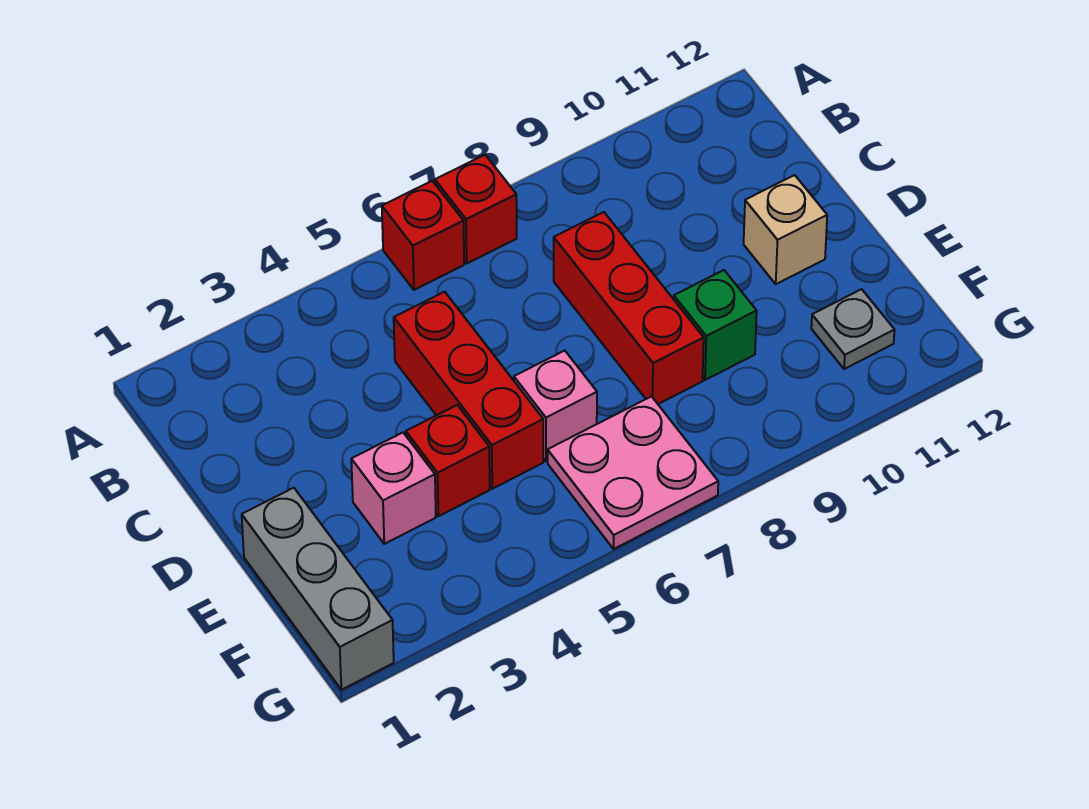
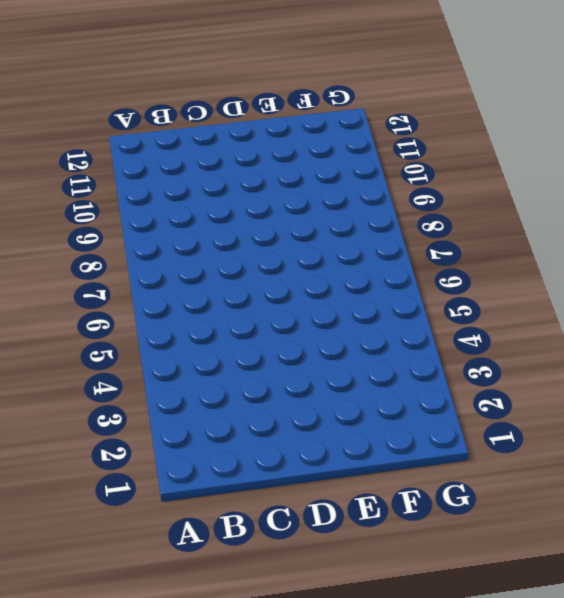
none -> red 1x1 brick [382,181,464,290]
none -> red 1x1 brick [435,155,517,263]
none -> red 1x3 brick [394,292,543,489]

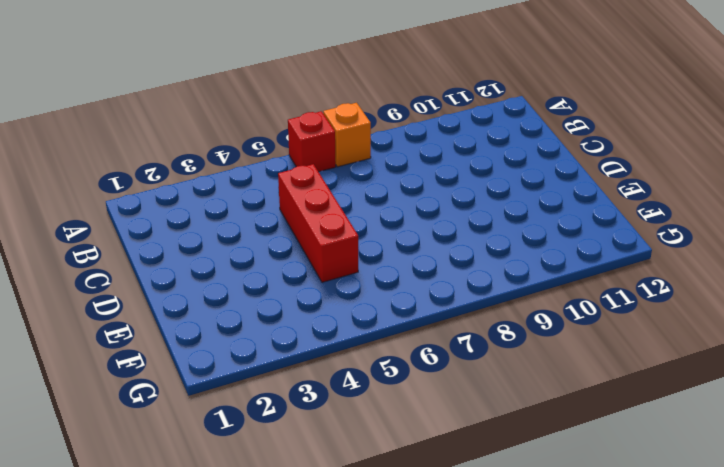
orange 1x1 brick [323,103,371,167] -> red 1x1 brick [435,155,517,263]
none -> red 1x3 brick [554,212,704,404]
none -> tan 1x1 brick [744,175,827,284]
none -> grey 1x3 brick [242,488,394,690]

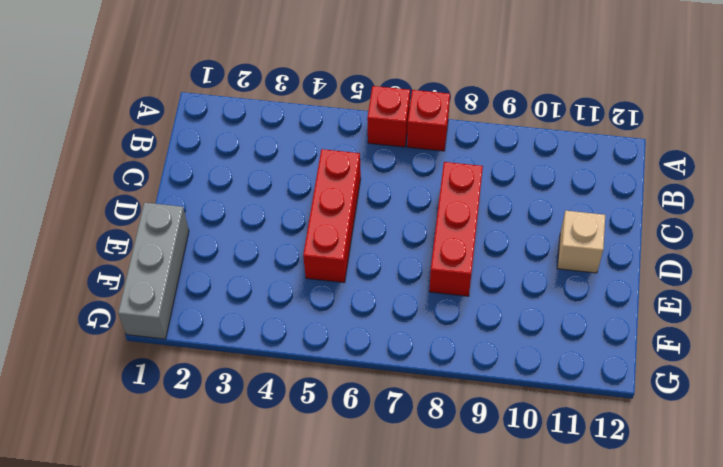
none -> pink 1x1 brick [351,433,436,544]
none -> red 1x1 brick [406,405,490,516]
none -> pink 1x1 brick [514,351,597,461]

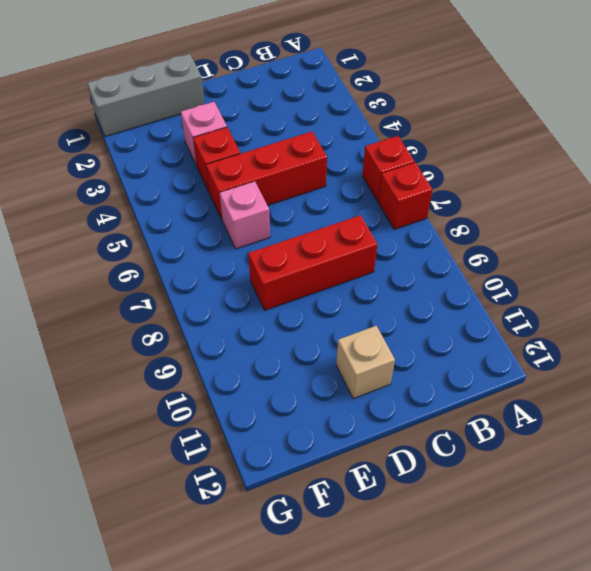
none -> green 1x1 brick [674,270,757,380]
none -> pink 2x2 plate [548,396,718,549]
none -> grey 1x1 plate [811,289,895,369]

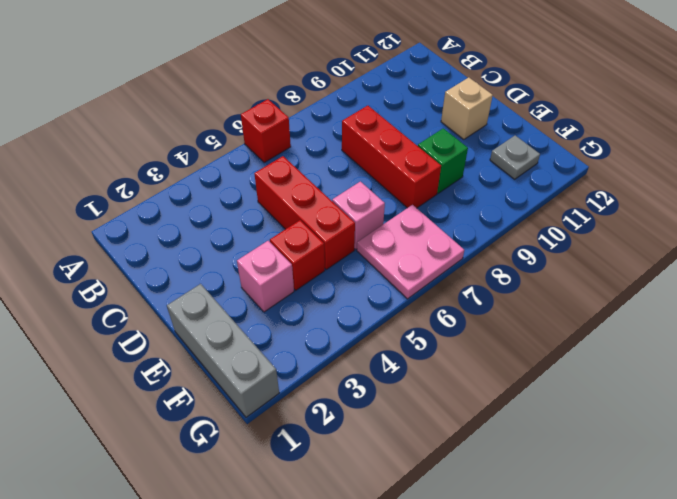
none -> red 1x1 brick [435,155,517,263]

